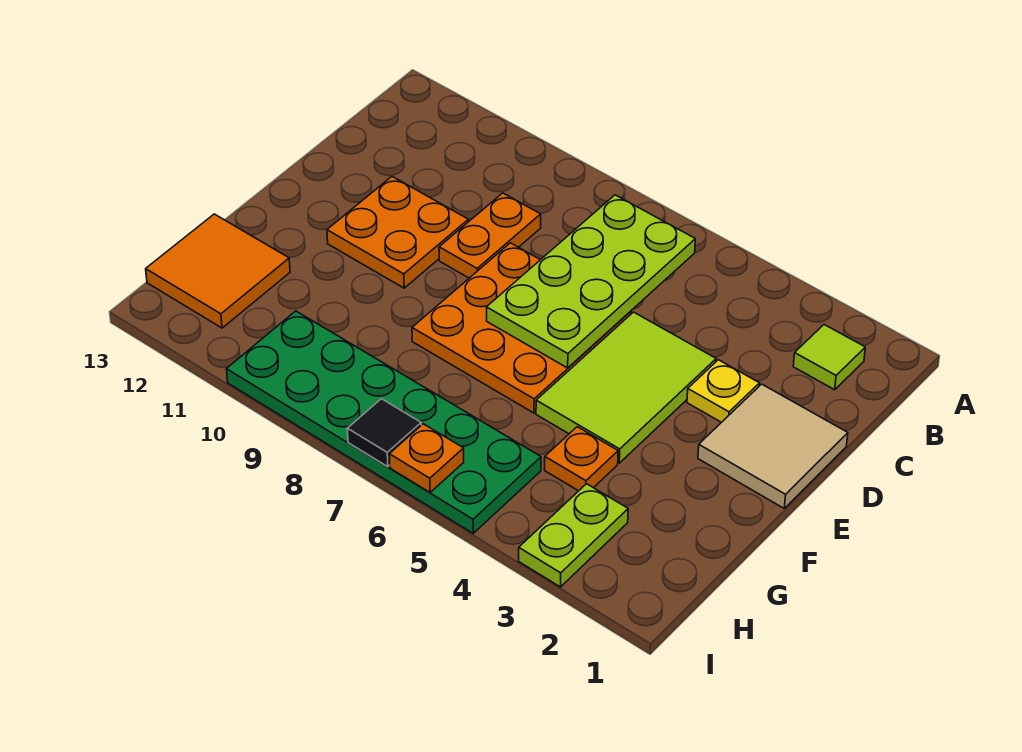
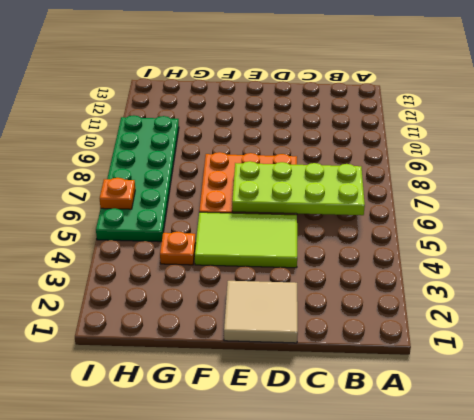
none -> lime 1x1 tile [793,325,865,390]
none -> orange 1x2 plate [439,193,541,278]
none -> yellow 1x1 plate [687,360,760,422]

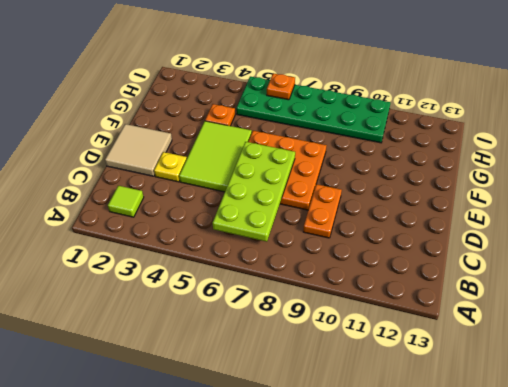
none -> orange 2x2 plate [327,177,469,288]
none -> orange 2x2 tile [146,214,290,328]
none -> lime 1x2 plate [519,484,628,587]

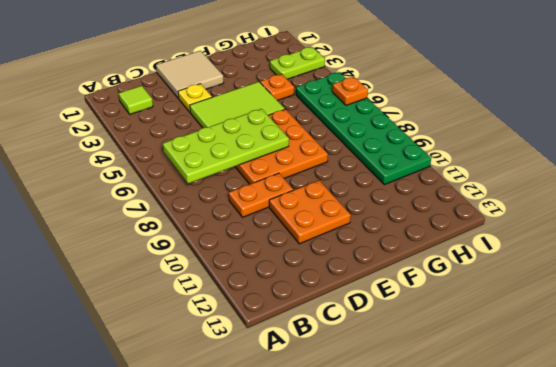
none -> orange 2x2 tile [146,214,290,328]
none -> black 1x1 tile [347,399,421,467]

